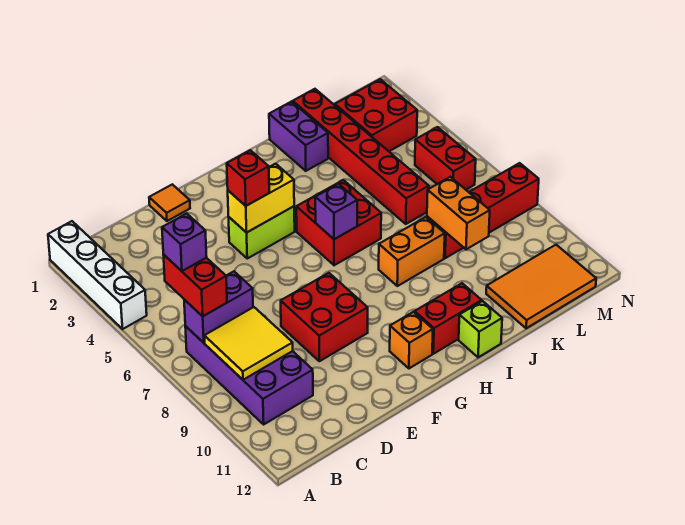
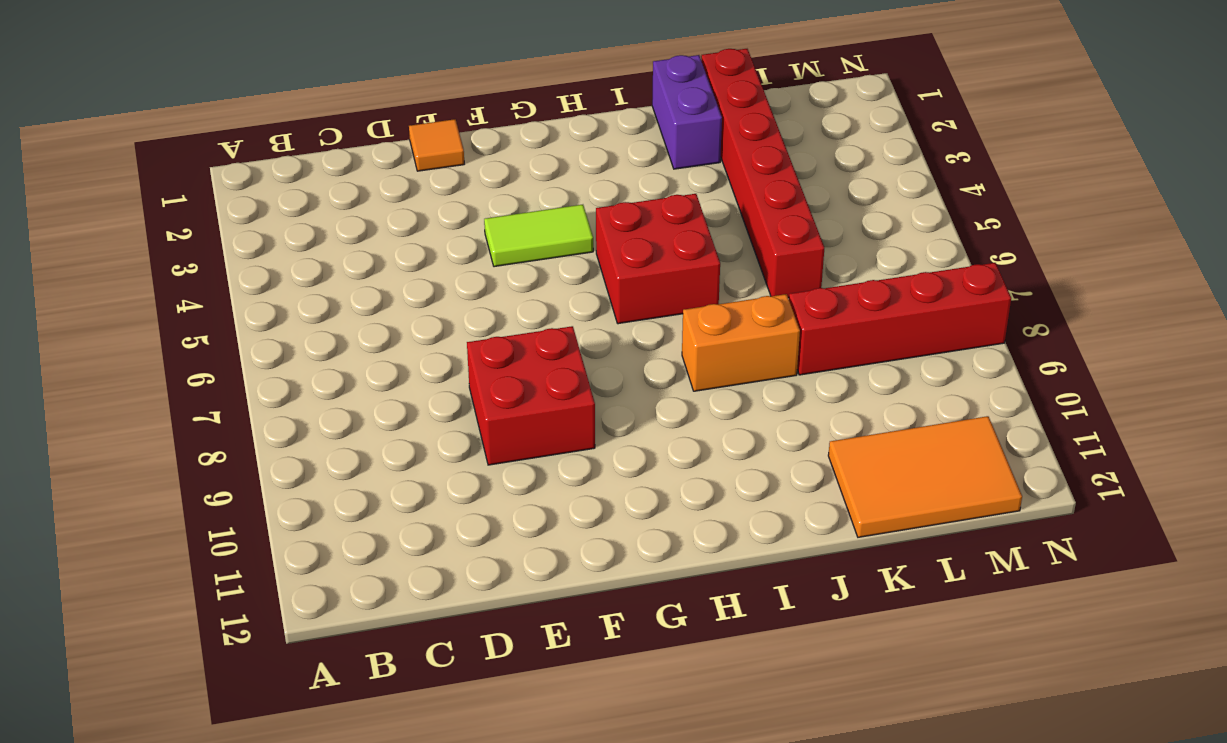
lime 1x2 tile [484,205,593,267] -> lime 1x2 brick [229,206,295,258]
none -> white 1x4 brick [48,221,147,329]
none -> purple 2x4 brick [185,326,313,424]
none -> orange 1x1 brick [390,312,433,368]

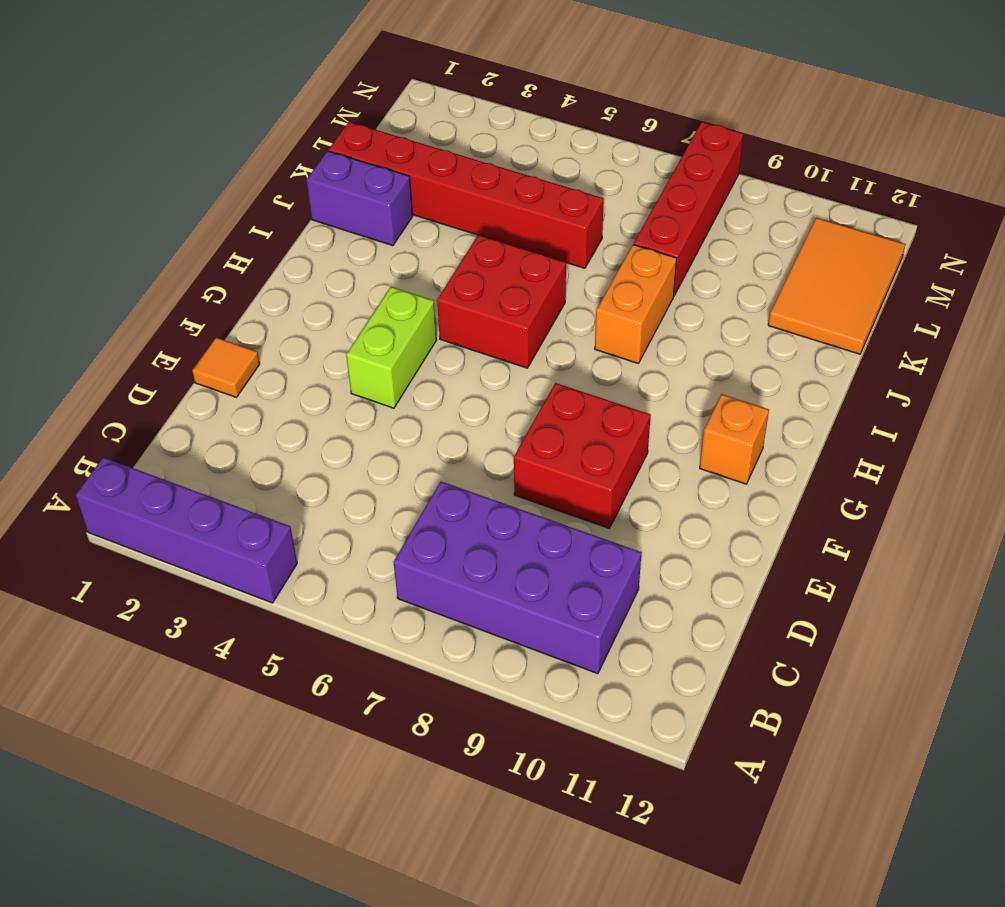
purple 1x4 brick [76,457,297,603] -> white 1x4 brick [48,221,147,329]
none -> red 1x2 brick [415,283,482,354]
none -> lime 1x1 brick [459,301,502,357]
none -> red 2x2 brick [335,79,417,151]

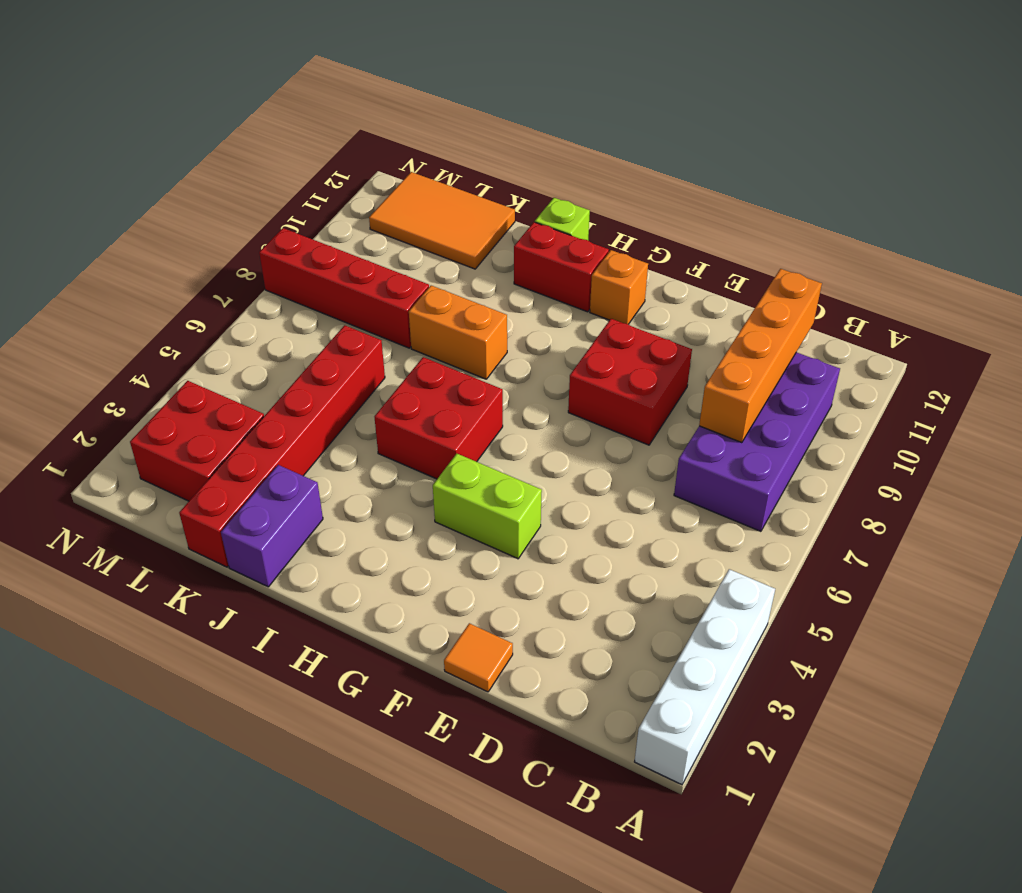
orange 1x4 brick [699,269,822,443] -> yellow 2x2 tile [204,307,293,380]
none -> red 1x2 brick [415,127,476,190]
none -> purple 1x2 brick [184,271,253,343]
none -> yellow 1x2 brick [228,164,294,233]

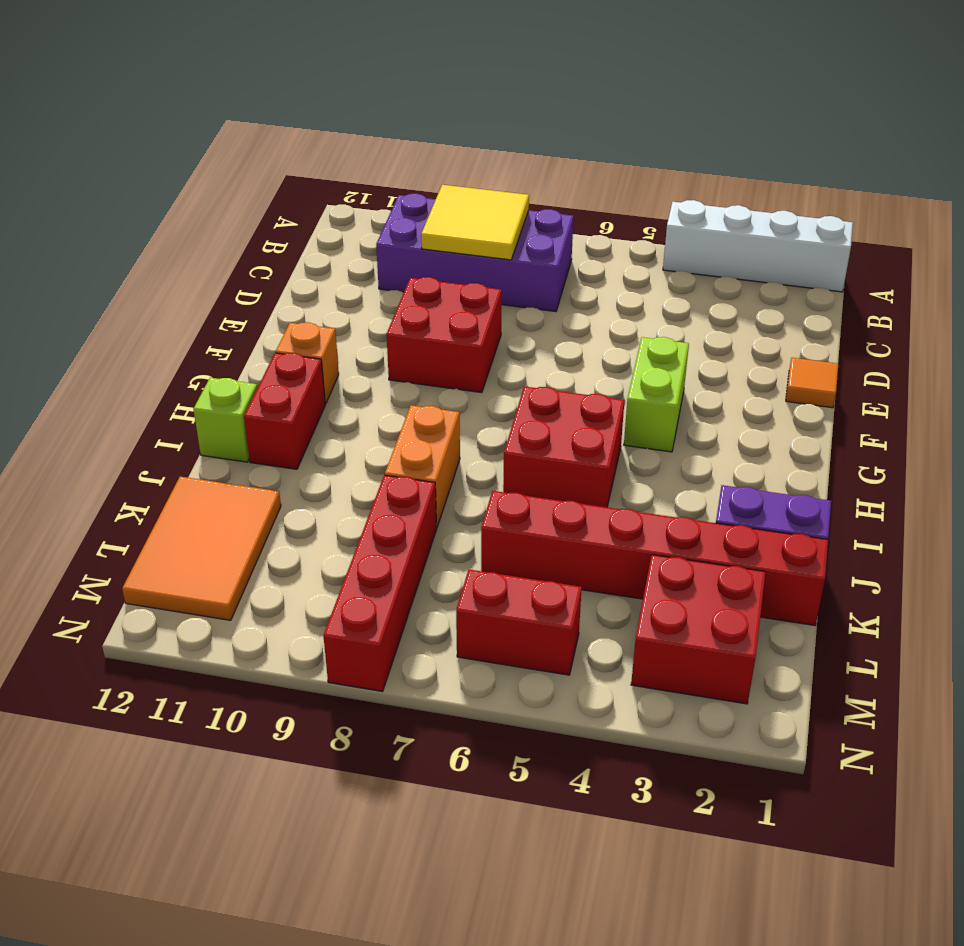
none -> purple 1x2 brick [184,271,253,343]
none -> yellow 1x2 brick [228,164,294,233]
none -> purple 1x1 brick [315,184,357,239]

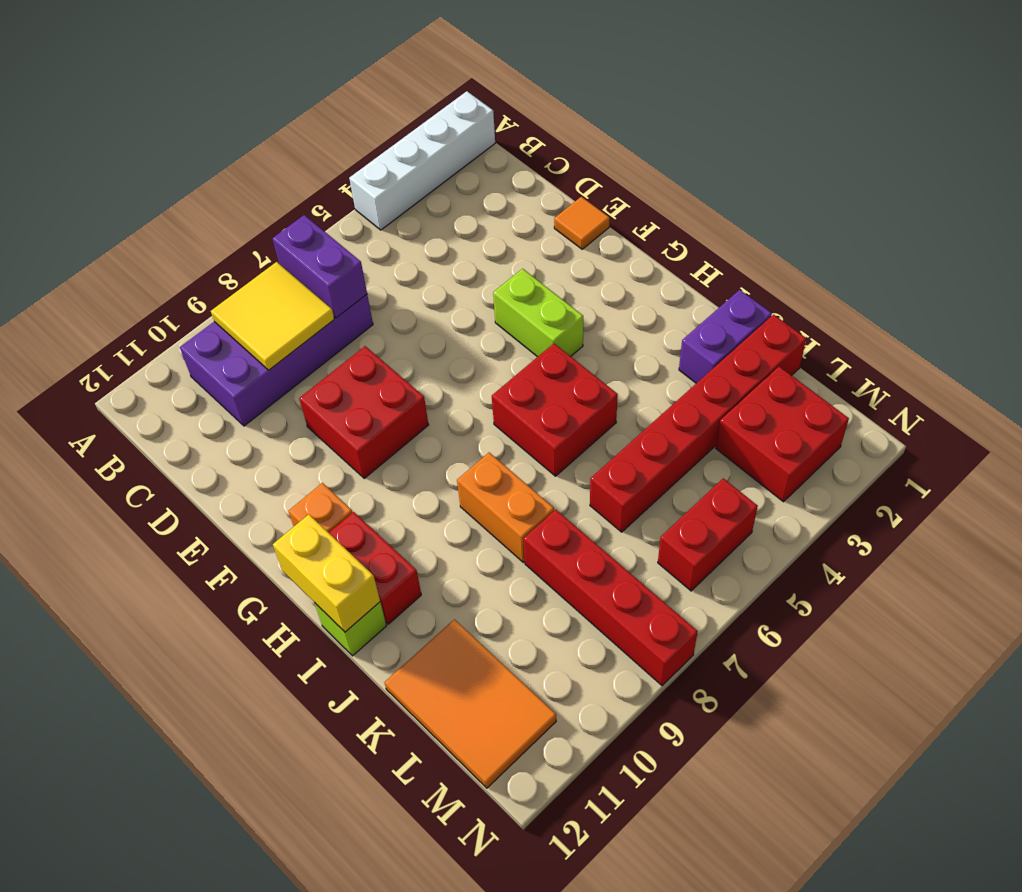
yellow 1x2 brick [273,514,380,632] -> yellow 1x2 brick moved to [228,164,294,233]
none -> purple 1x1 brick [315,184,357,239]
none -> orange 1x2 brick [427,177,490,249]
none -> red 1x2 brick [163,254,227,316]

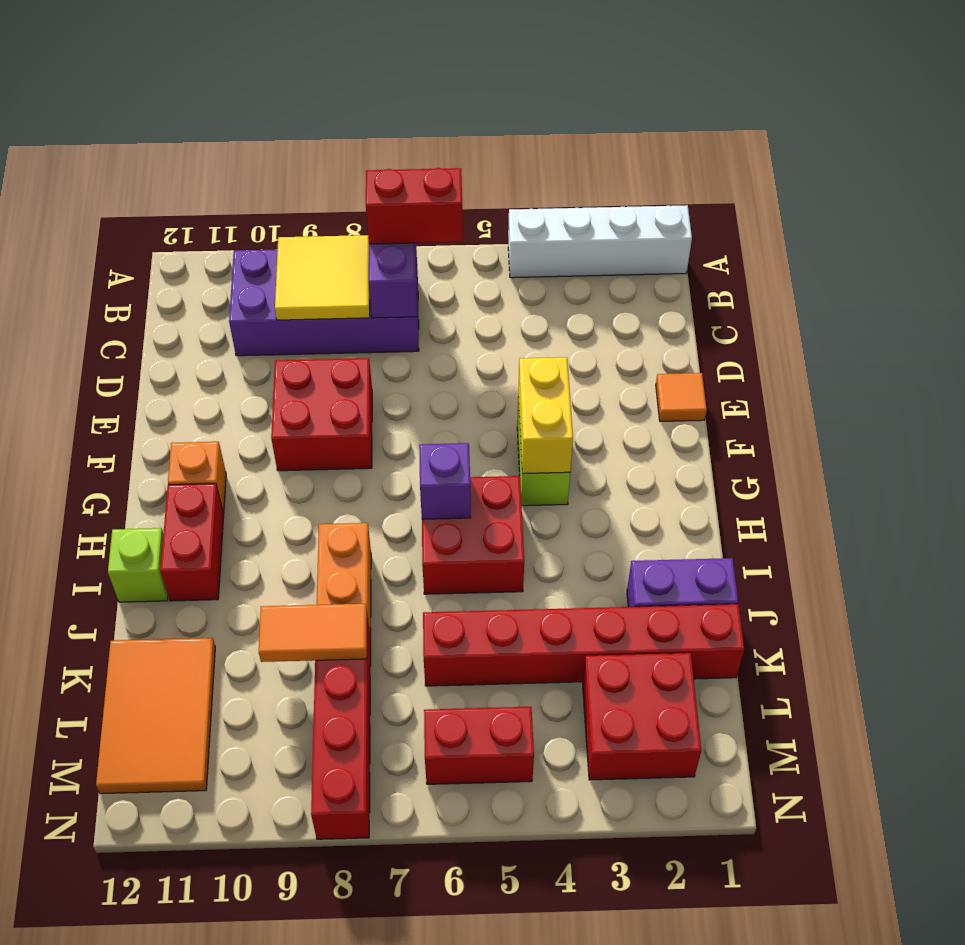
orange 1x2 tile [259,604,367,662] -> orange 1x2 brick [427,177,490,249]
none -> red 1x1 brick [227,150,269,206]
none -> purple 1x1 brick [162,214,207,271]

